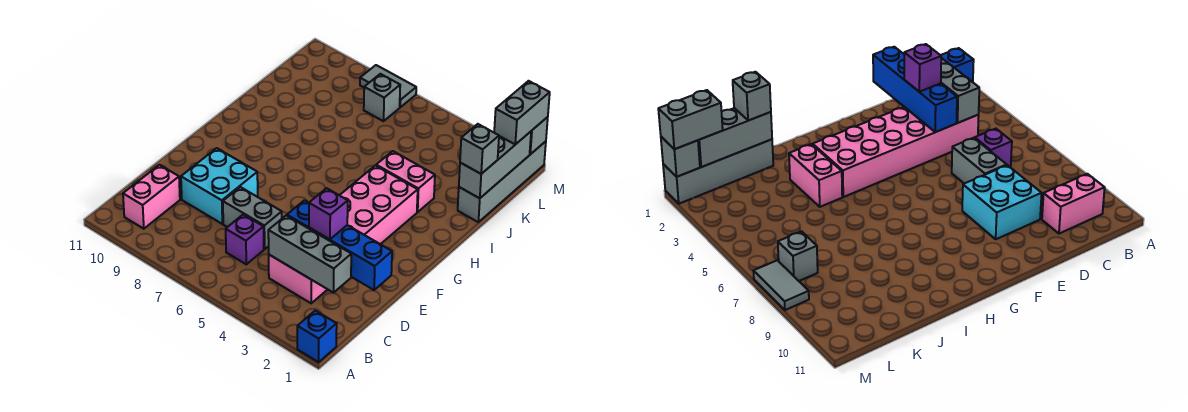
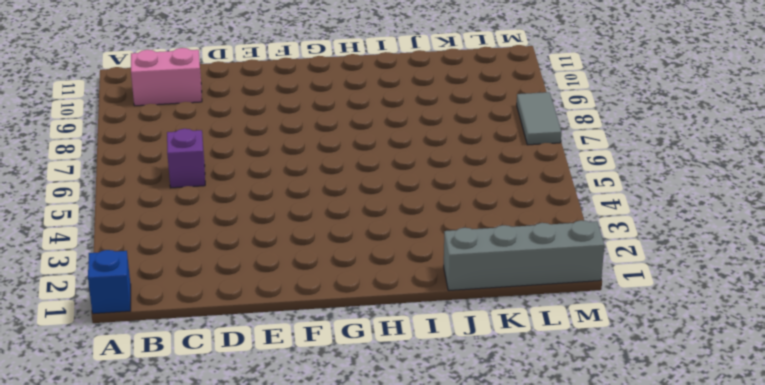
none -> pink 2x6 brick [269,166,418,303]
none -> grey 1x2 brick [223,187,282,249]
none -> cyan 2x2 brick [181,148,258,224]

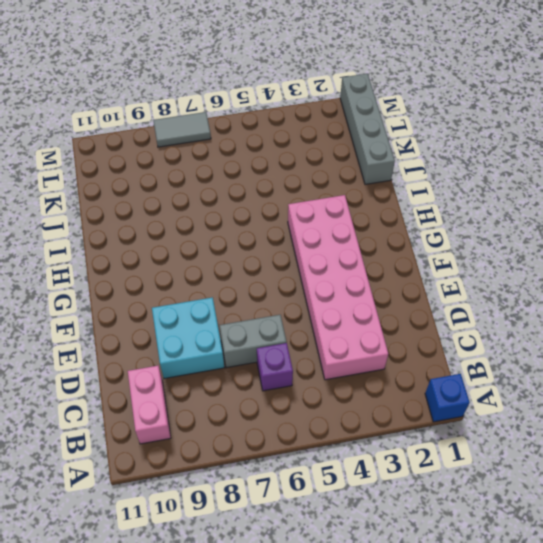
none -> pink 1x2 brick [376,151,435,212]
none -> grey 1x1 brick [364,74,400,121]
none -> grey 1x3 brick [268,216,351,293]

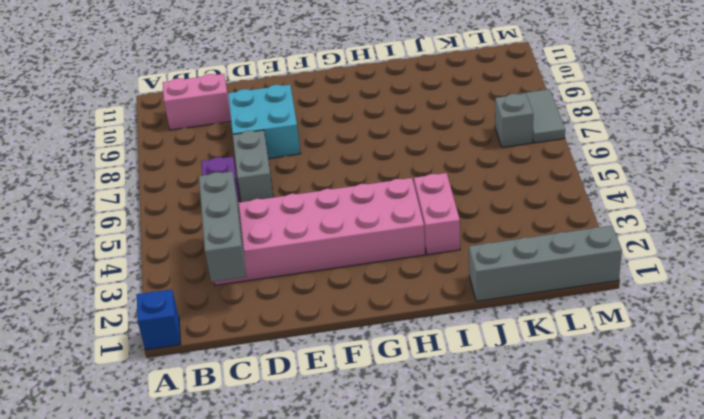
none -> blue 1x4 brick [287,200,392,290]
none -> grey 1x3 brick [459,132,531,198]
none -> grey 1x1 brick [530,117,548,154]

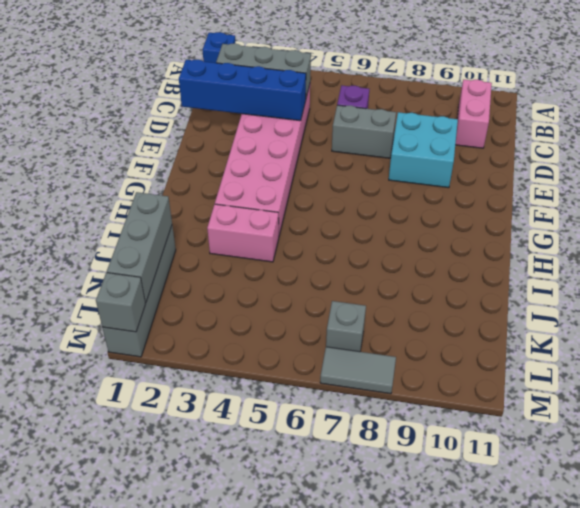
none -> purple 1x1 brick [309,188,348,239]
none -> grey 1x1 brick [460,124,499,174]
none -> grey 1x2 brick [494,81,550,145]

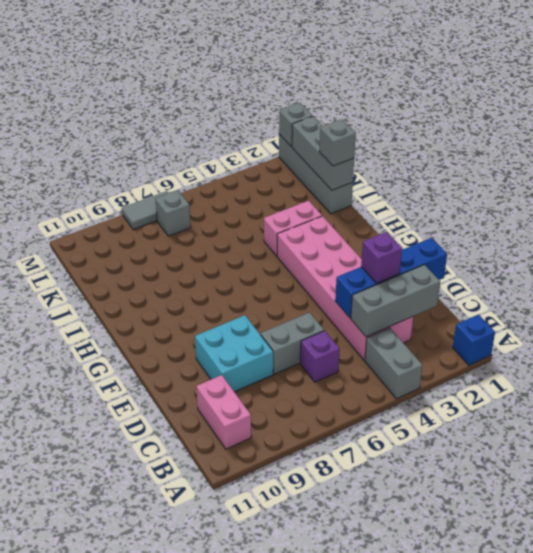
grey 1x2 brick [365,328,423,399] -> grey 1x2 brick moved to [494,81,550,145]

